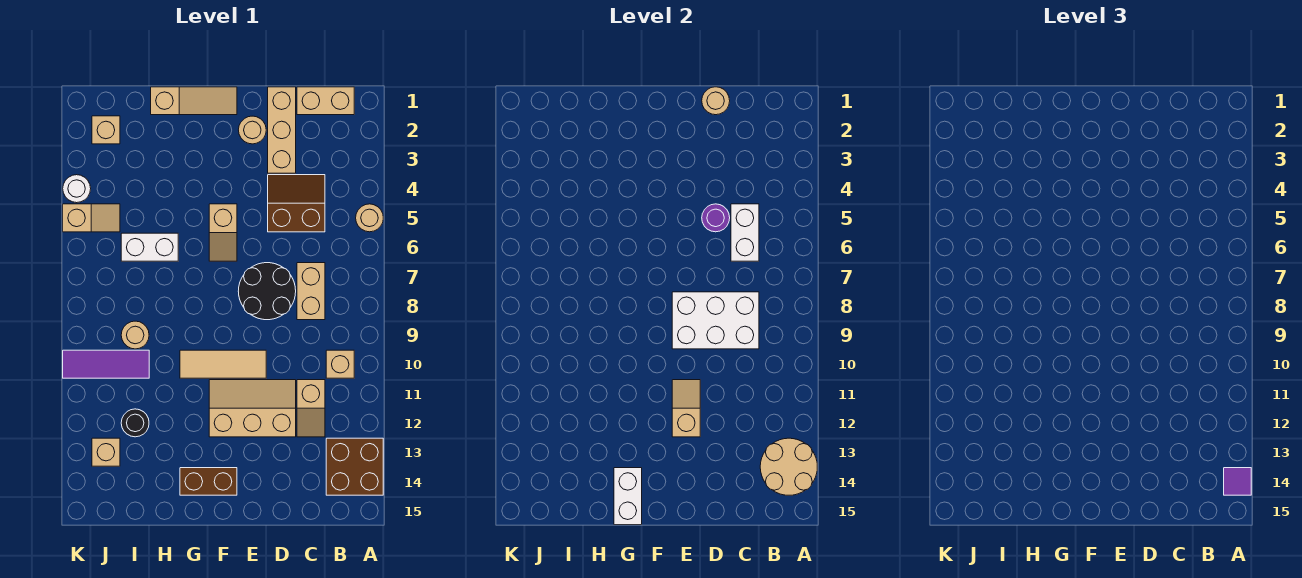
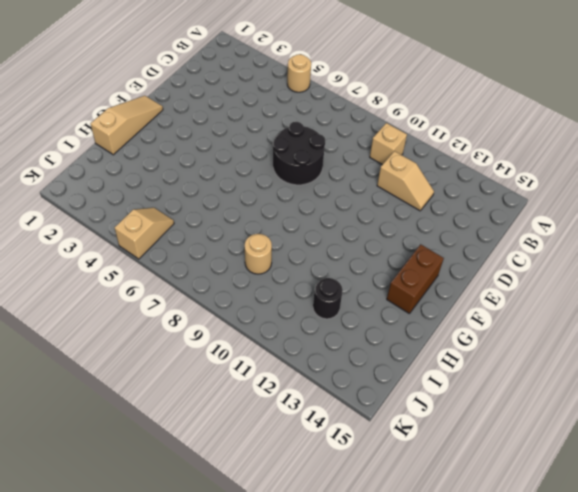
none -> brown 2x2 brick [326,438,383,495]
none -> tan 1x2 brick [297,87,354,115]
none -> brown 2x2 slope [268,175,325,232]
none -> tan 1x2 brick [297,263,325,320]

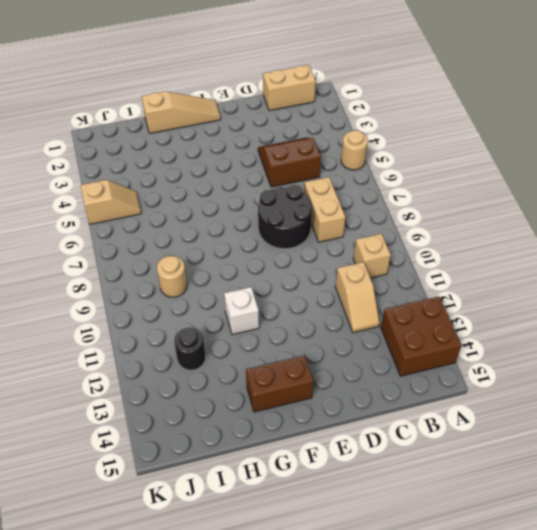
white 1x1 brick [224,287,259,335] -> none
none -> tan 1x3 brick [268,87,296,173]
none -> tan 2x3 slope [209,380,296,437]
none -> tan 1x1 round brick [239,116,266,144]
none -> tan 1x3 tile [180,350,266,378]

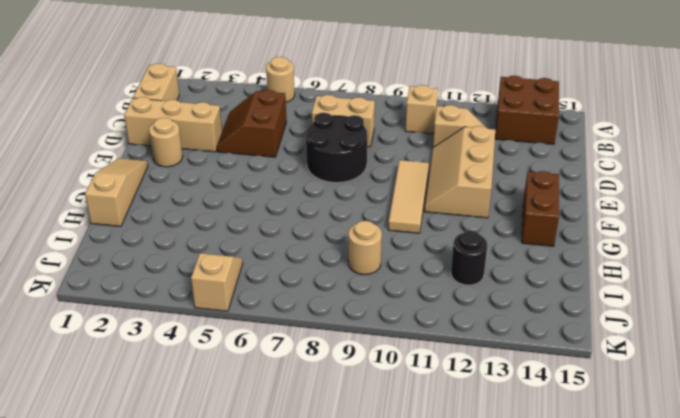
none -> tan 1x2 slope [209,204,237,261]
none -> white 1x2 brick [121,233,178,261]
none -> purple 1x3 tile [63,350,149,378]
none -> tan 1x1 brick [92,116,120,144]

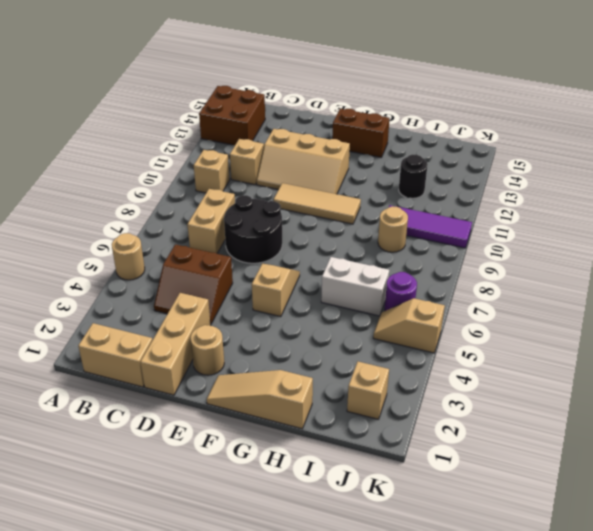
purple 1x1 round brick [385,272,417,311] -> purple 1x1 round brick moved to [702,204,730,232]
none -> tan 1x1 brick [92,438,120,466]
none -> white 1x1 round brick [63,175,91,203]
none -> tan 2x2 round brick [760,438,817,495]
none -> white 1x2 brick [731,204,759,261]

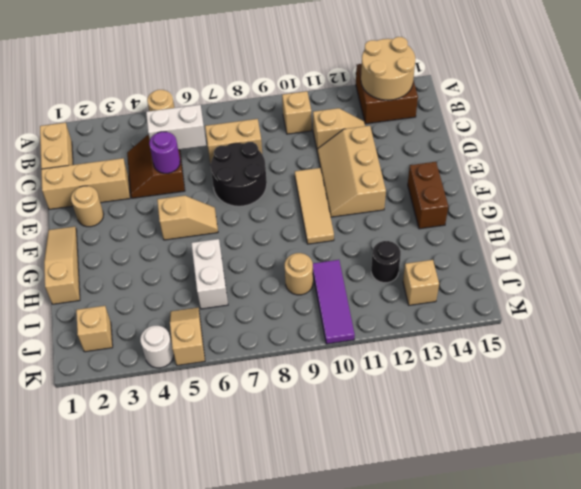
none -> white 2x3 brick [672,292,759,349]
none -> tan 1x1 round brick [702,87,730,115]
none -> tan 1x2 slope [672,380,700,437]
none -> white 1x2 brick [614,468,642,525]

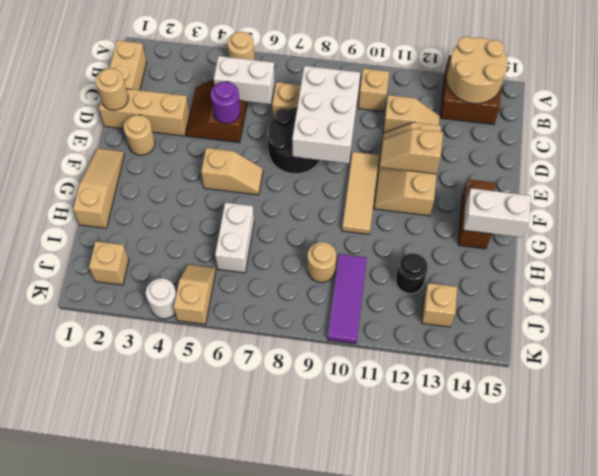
none -> purple 1x1 tile [1224,468,1251,495]

